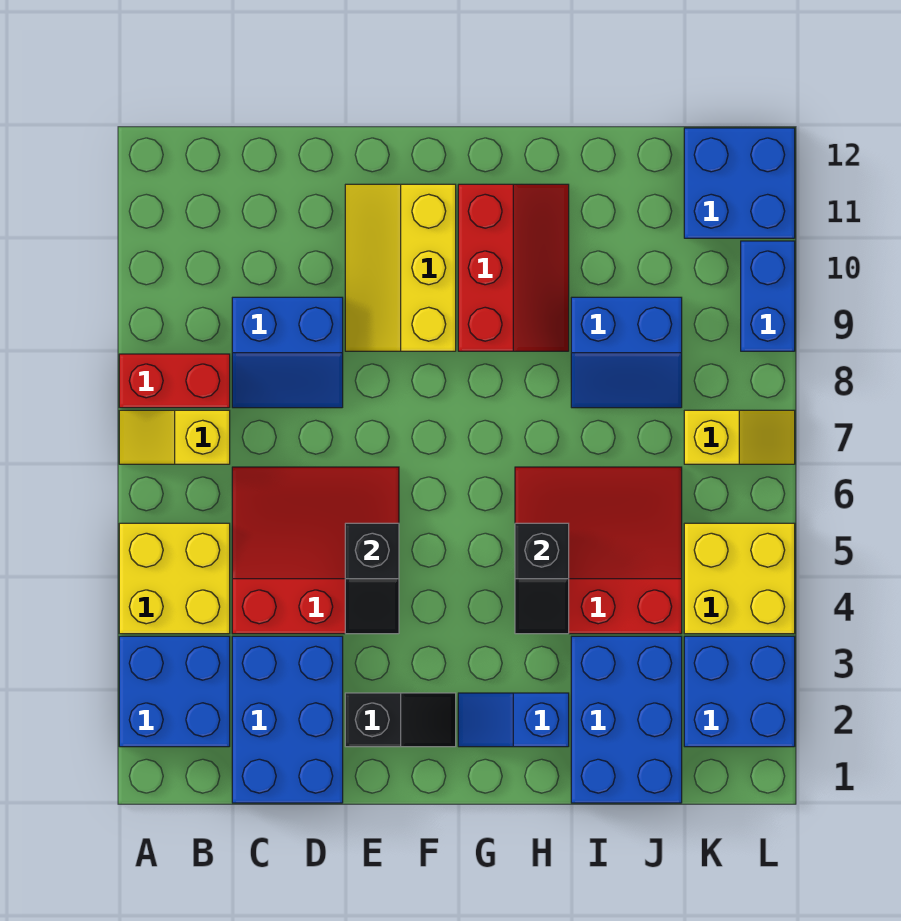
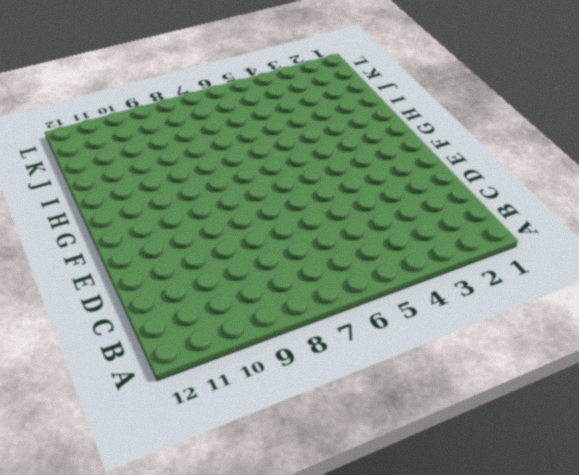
none -> blue 2x2 brick [119,636,230,747]
none -> yellow 2x2 brick [119,523,230,634]
none -> yellow 1x2 slope [119,410,230,464]

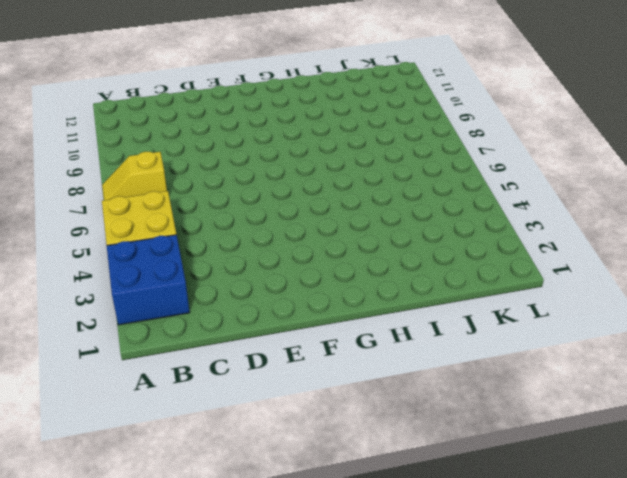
none -> red 1x2 brick [119,354,230,408]
none -> blue 2x3 brick [232,636,343,803]
none -> red 3x3 slope [232,467,399,634]

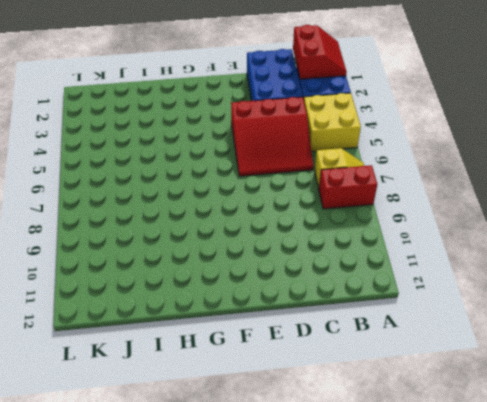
red 2x2 slope [293,25,347,79] -> none
none -> blue 2x2 slope [232,297,343,408]
none -> black 1x2 slope [345,693,456,747]
none -> yellow 2x3 slope [345,184,456,351]

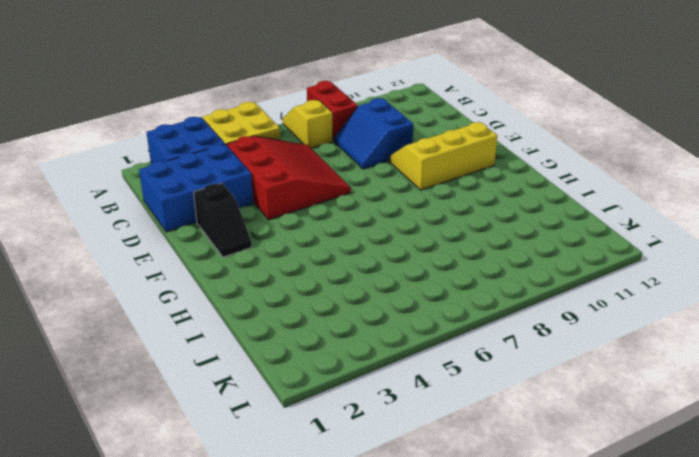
none -> blue 1x2 slope [458,693,569,747]
none -> red 2x3 slope [458,184,569,351]
none -> red 3x3 slope [515,467,682,634]

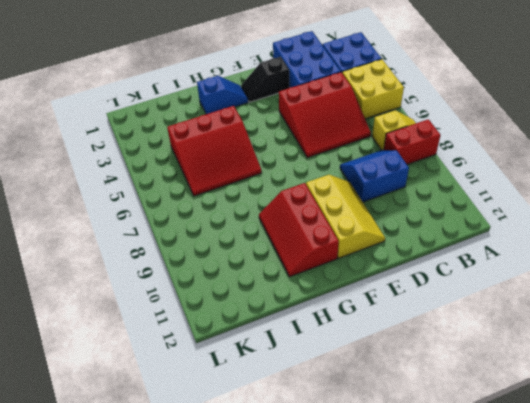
none -> blue 2x3 brick [571,636,682,803]
none -> blue 2x2 slope [571,297,682,408]
none -> blue 2x2 brick [684,636,795,747]

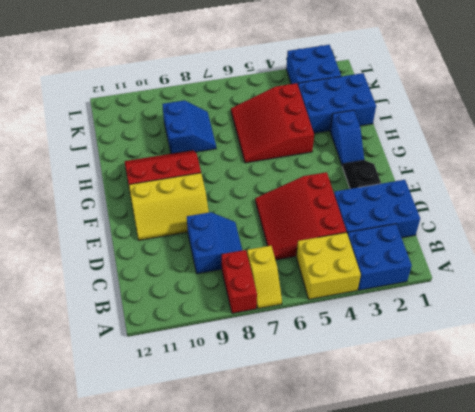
none -> yellow 2x2 brick [684,523,795,634]
none -> yellow 1x2 slope [684,410,795,464]
none -> blue 2x2 brick [684,128,795,238]

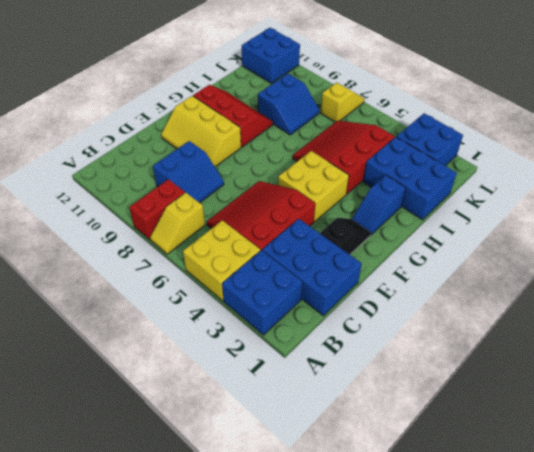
yellow 2x2 brick [278,151,349,222] -> yellow 2x2 brick moved to [684,523,795,634]
none -> blue 1x2 brick [741,241,795,351]
none -> black 1x2 slope [345,523,399,634]
none -> black 1x2 slope [515,523,569,634]

